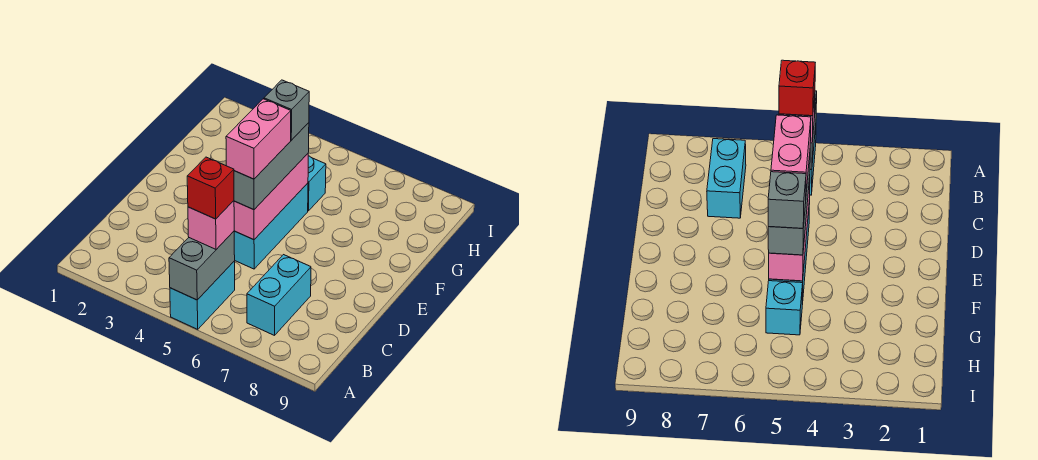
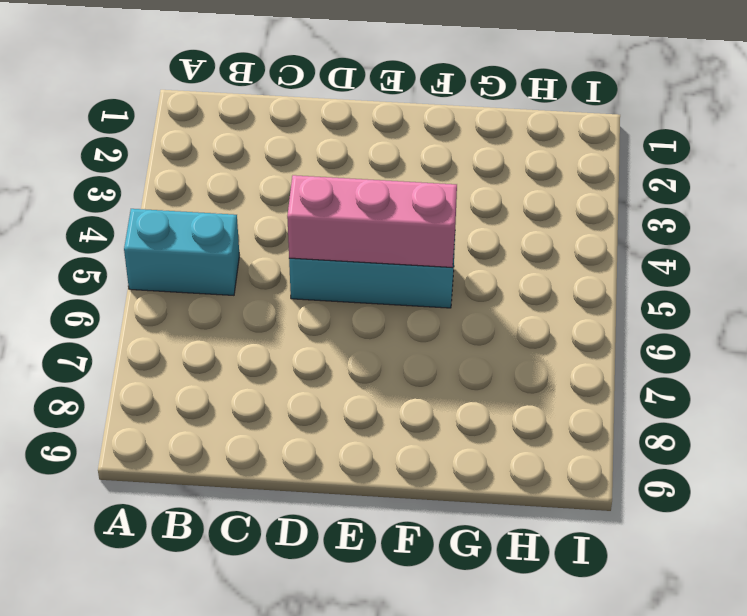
none -> cyan 1x2 brick [247,255,311,335]
none -> cyan 1x1 brick [308,156,326,211]

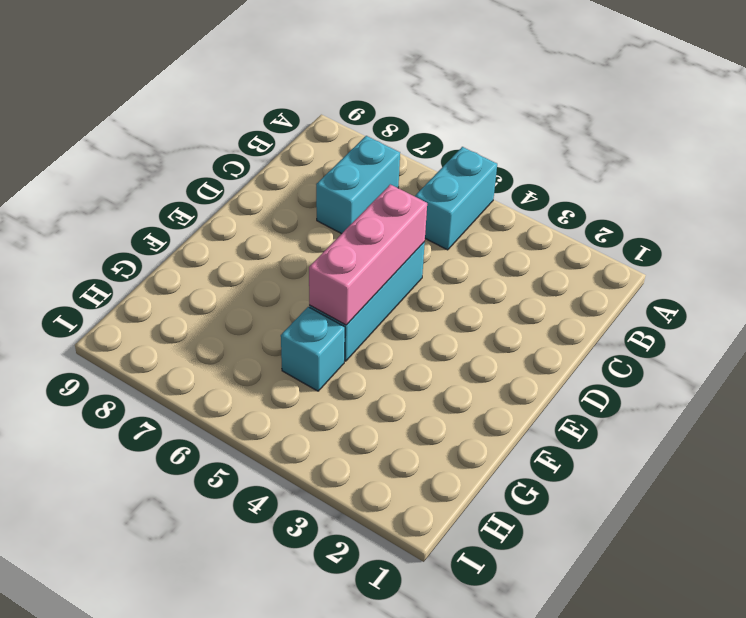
none -> grey 1x2 brick [169,231,235,300]
none -> pink 1x1 brick [188,201,234,249]

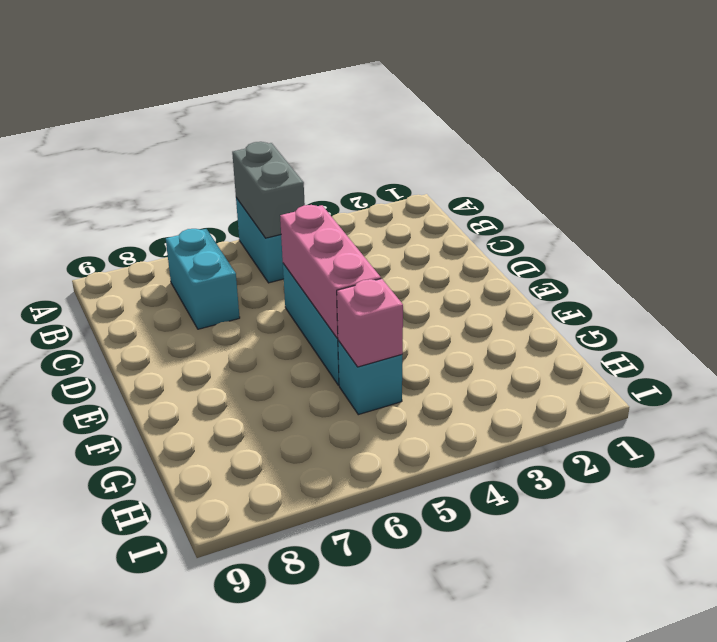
pink 1x1 brick [337,279,403,367] -> pink 1x1 brick moved to [188,201,234,249]
none -> grey 1x3 brick [234,123,309,210]
none -> red 1x1 brick [187,157,234,219]

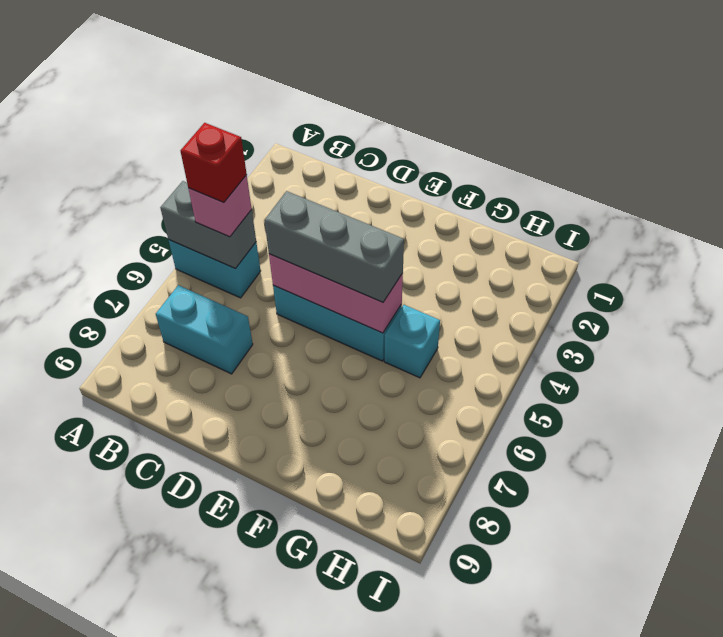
none -> pink 1x2 brick [226,99,291,179]
none -> grey 1x1 brick [264,80,309,140]

